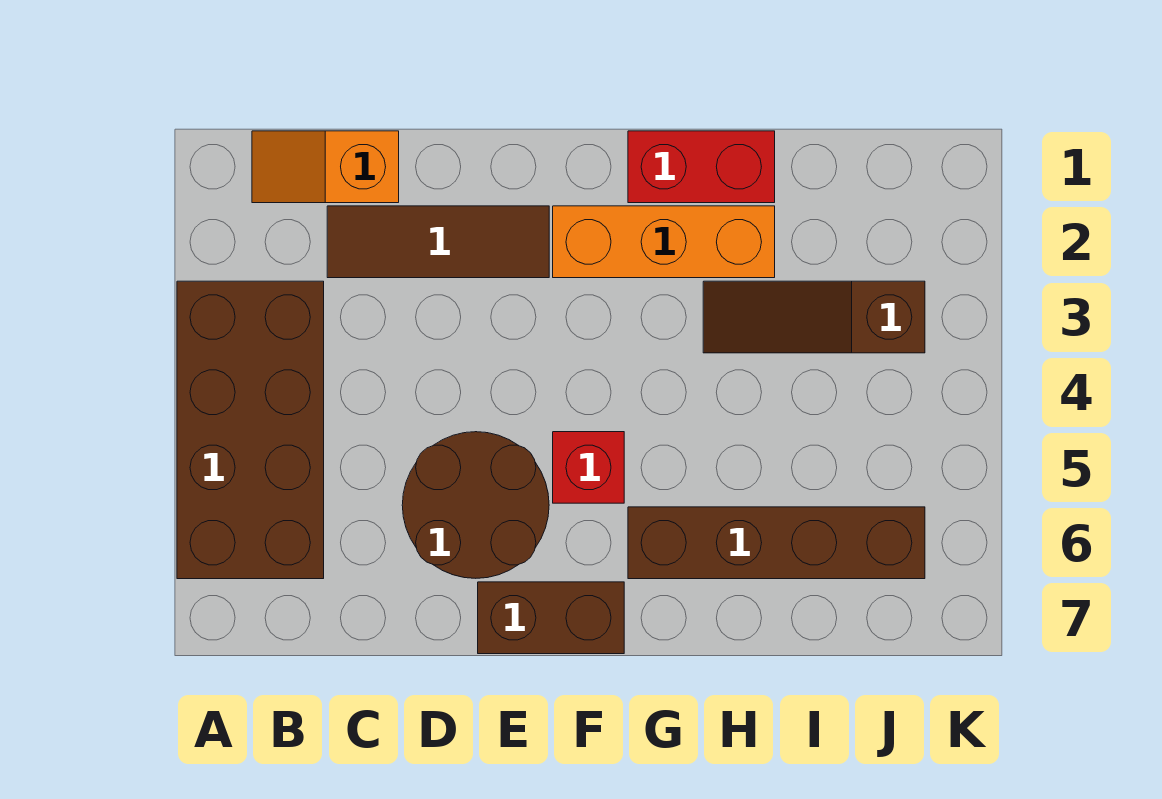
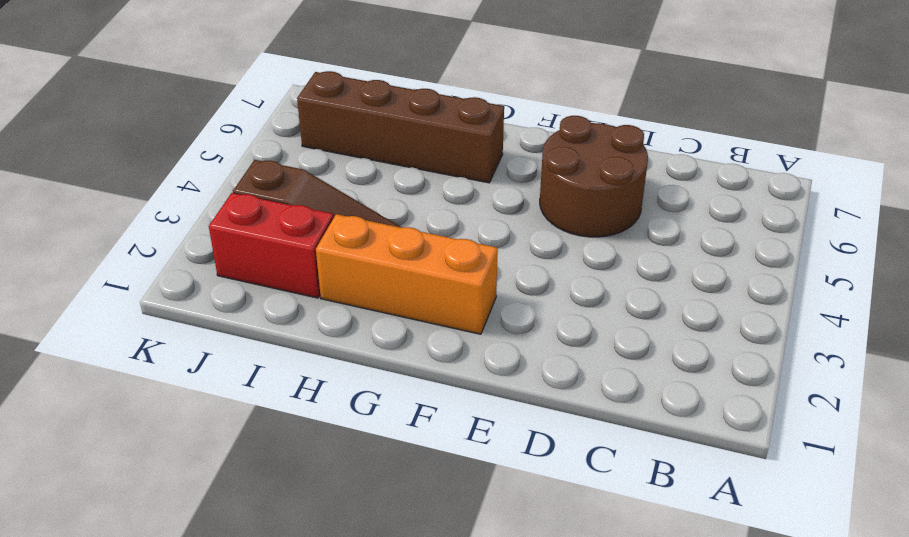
red 1x2 brick [209,193,334,298] -> red 1x2 brick moved to [628,131,775,203]
none -> brown 2x4 brick [177,281,324,579]
none -> orange 1x2 slope [252,131,399,203]

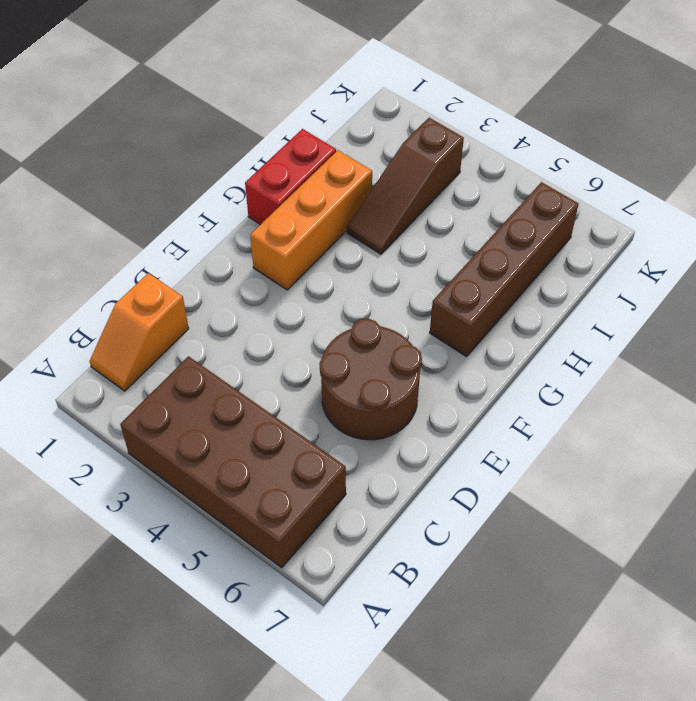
none -> brown 1x3 tile [327,206,549,278]
none -> brown 1x2 brick [478,582,624,654]

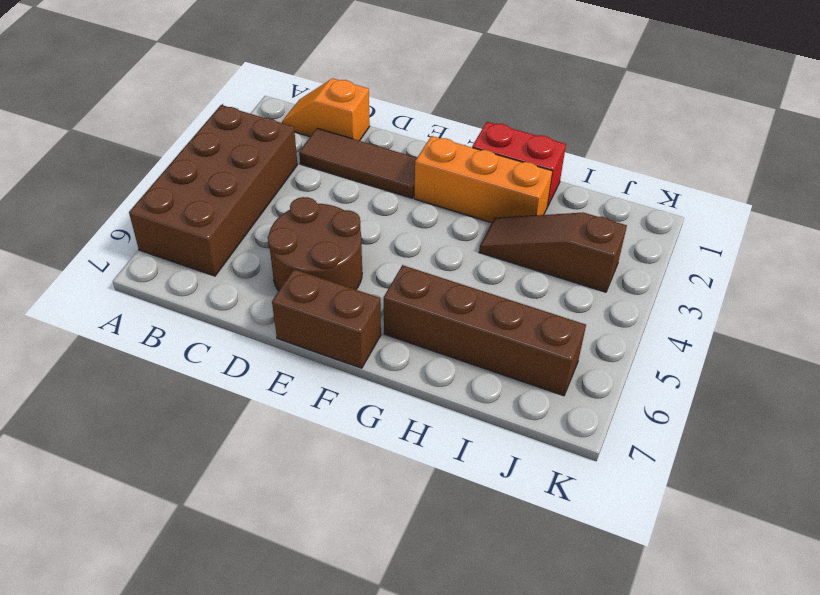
none -> red 1x1 brick [553,432,624,503]

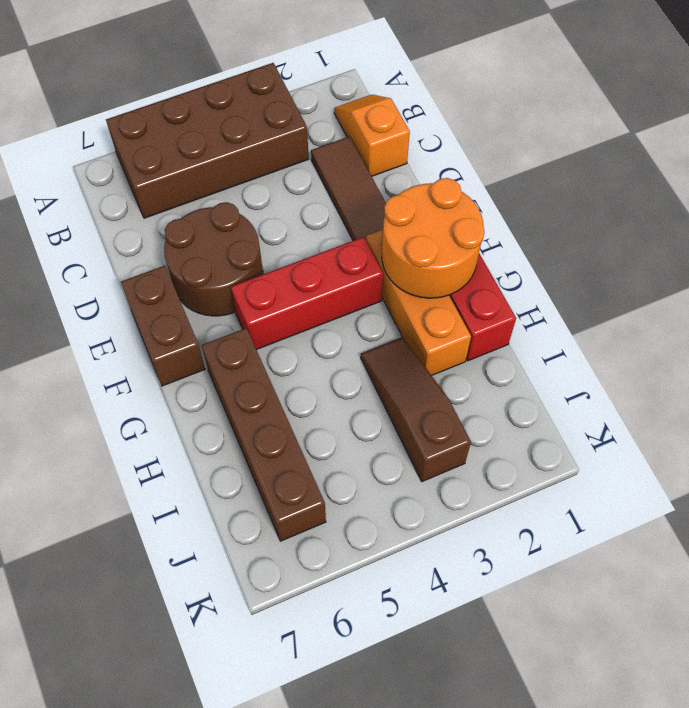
orange 2x2 round brick [382,178,485,298] -> none
red 1x3 brick [231,237,383,350] -> red 1x1 brick [553,432,624,503]

